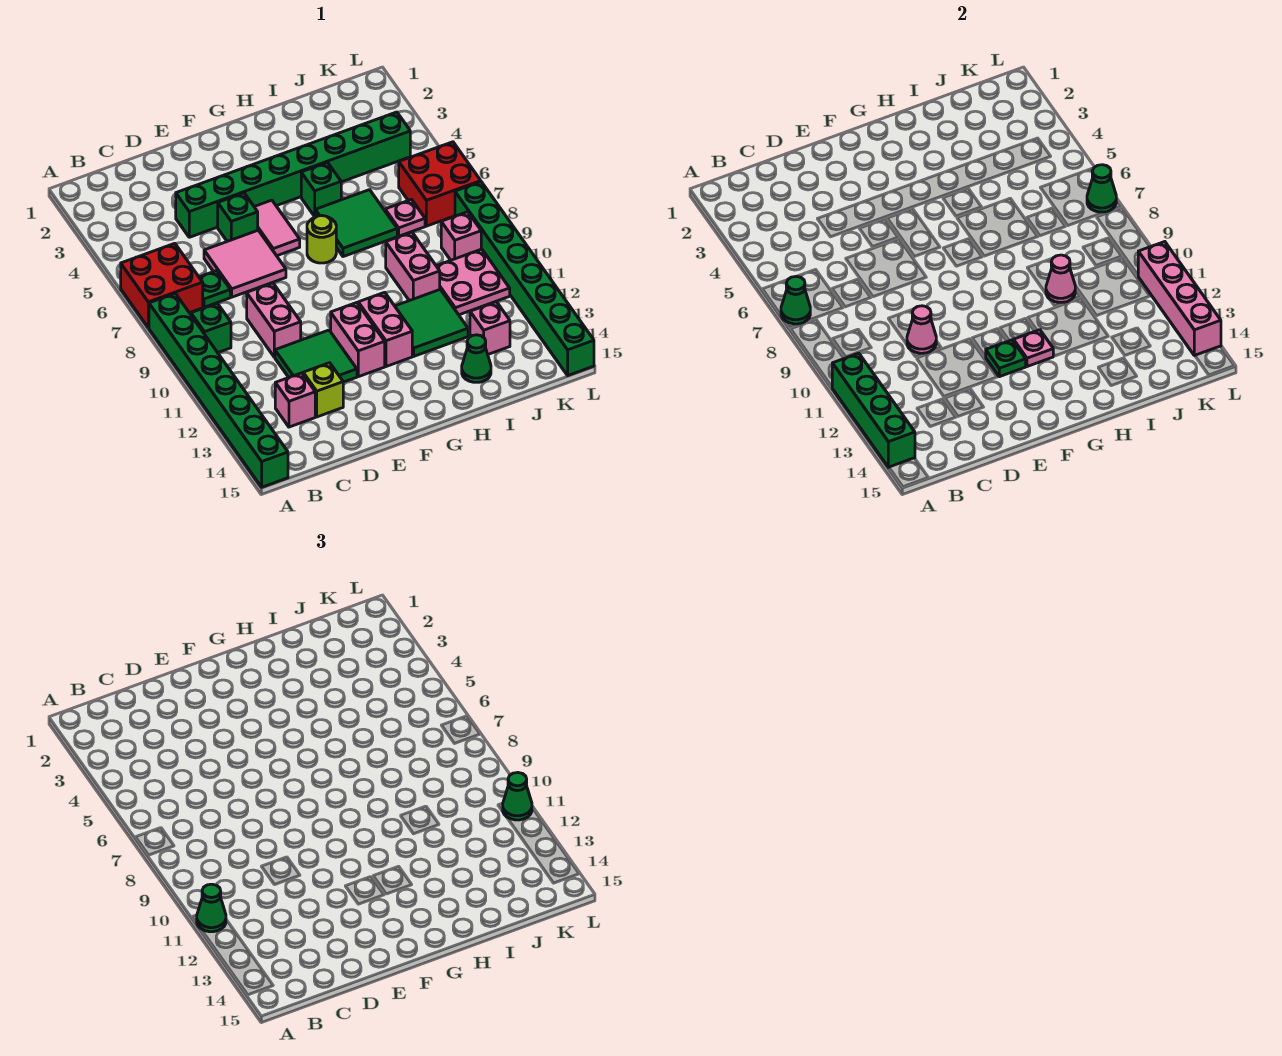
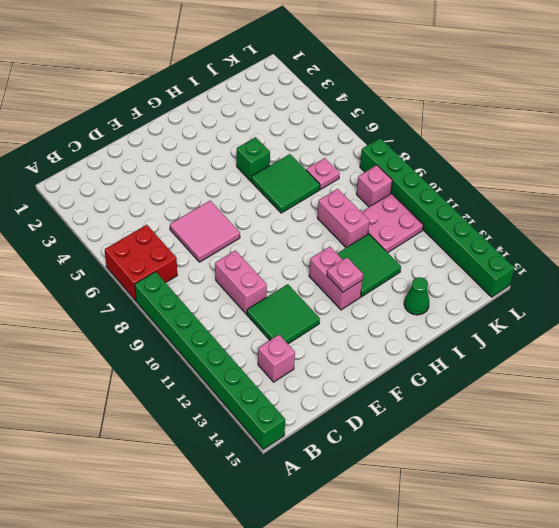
none -> green 1x1 brick [191,303,231,353]
none -> green 1x1 plate [199,271,230,307]
none -> green 1x8 brick [176,112,410,237]
none -> lime 1x1 brick [303,363,343,417]

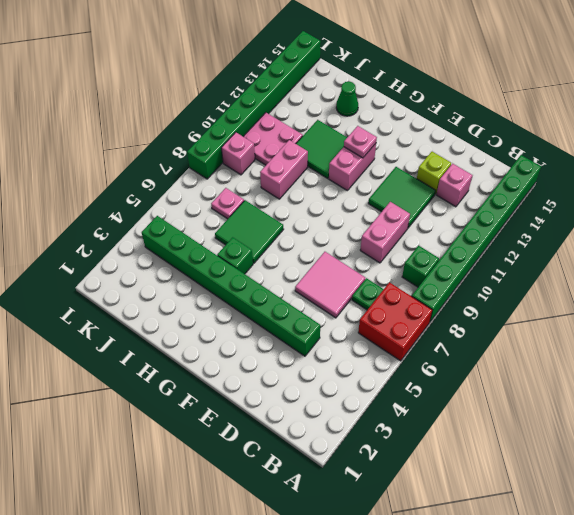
none -> green 1x1 brick [218,193,258,241]
none -> pink 1x2 tile [255,200,300,256]
none -> pink 1x2 brick [331,303,385,377]
none -> lime 1x1 round brick [307,216,336,263]

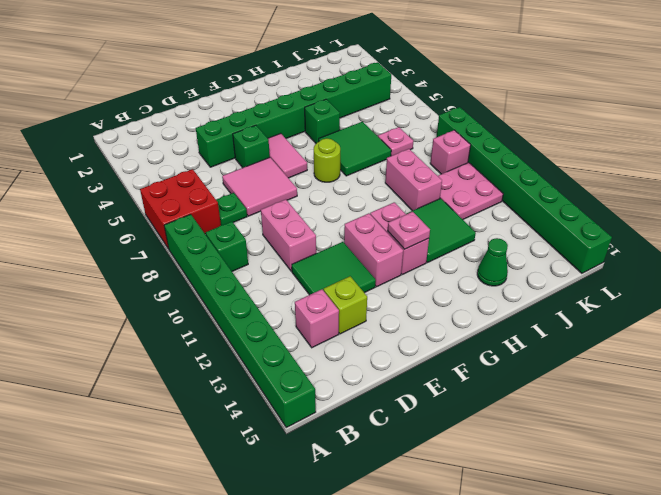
none -> pink 1x1 brick [470,302,510,354]
none -> red 2x2 brick [399,142,481,226]
none -> green 1x1 cone [781,276,810,324]
none -> green 1x4 brick [832,353,915,467]

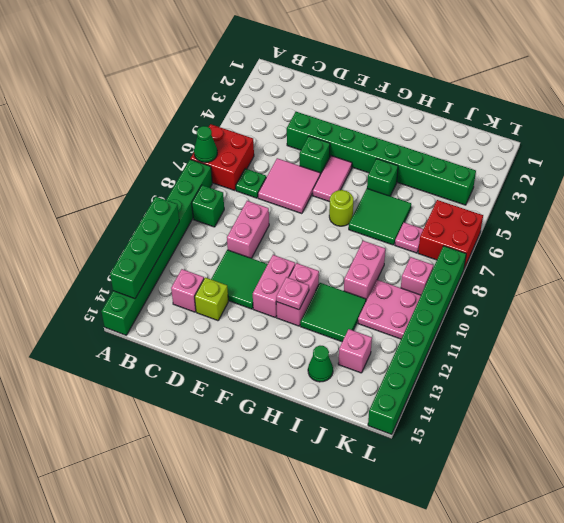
none -> pink 1x1 cone [907,306,936,353]
none -> green 1x1 plate [985,340,1026,377]
none -> pink 1x1 cone [1046,255,1075,303]
none -> green 1x1 cone [1087,165,1116,212]

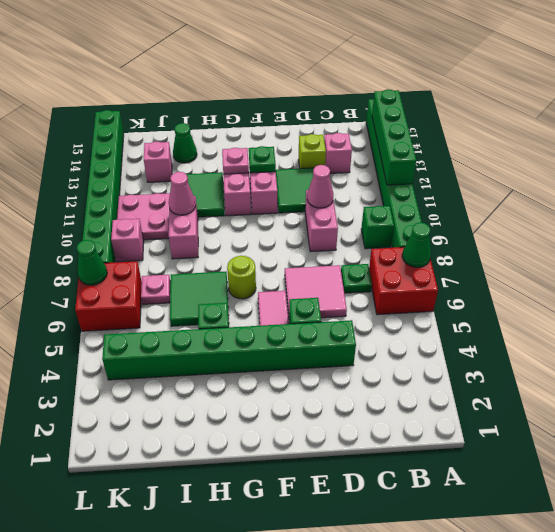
none -> pink 1x4 brick [1138,242,1221,356]
none -> green 1x1 cone [197,884,226,932]
none -> green 1x1 cone [503,773,532,820]

